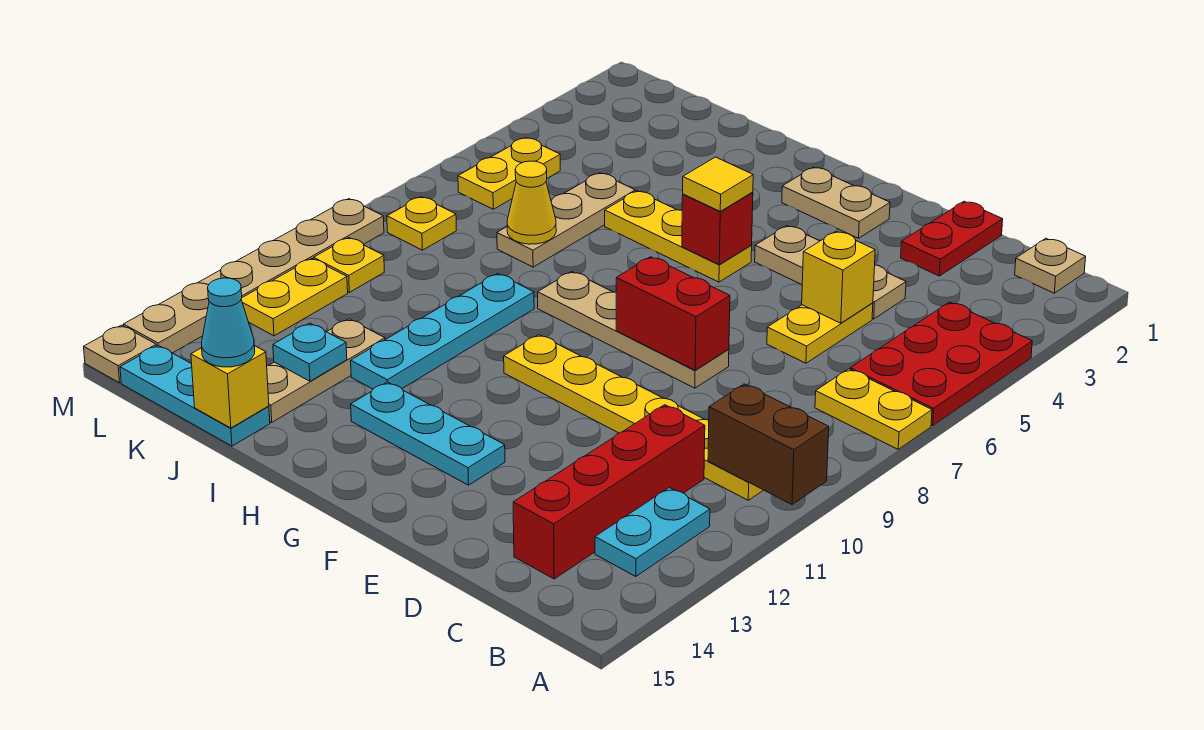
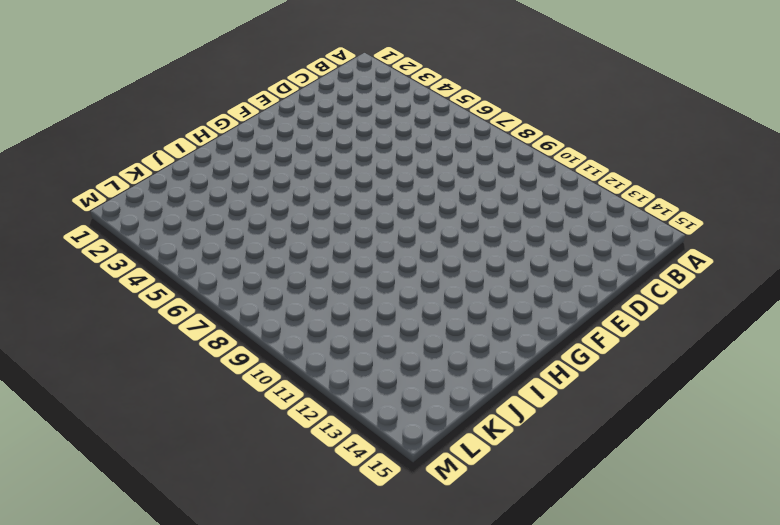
none -> red 2x3 plate [850,302,1032,426]
none -> yellow 1x2 plate [815,369,932,449]
none -> tan 1x1 plate [1015,238,1086,293]
none -> yellow 1x6 plate [504,335,763,500]

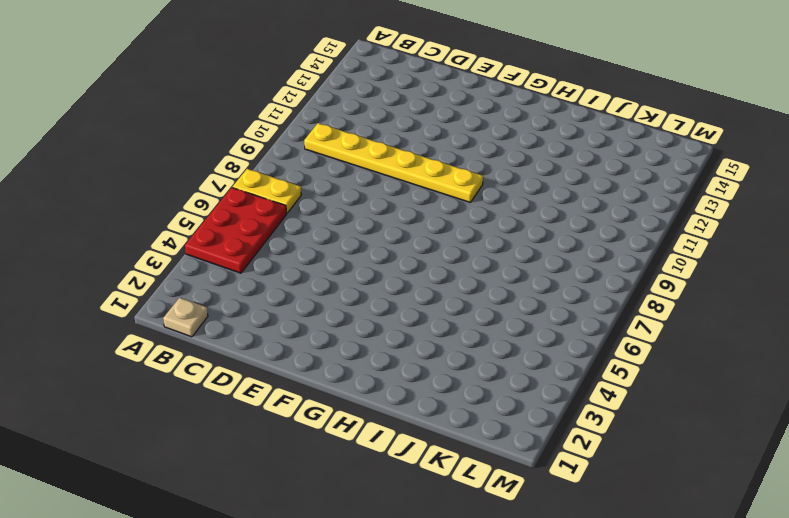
none -> cyan 1x2 plate [595,488,710,576]
none -> red 1x4 brick [513,405,705,579]
none -> red 1x2 plate [901,201,1003,276]
none -> tan 1x3 plate [755,226,906,319]

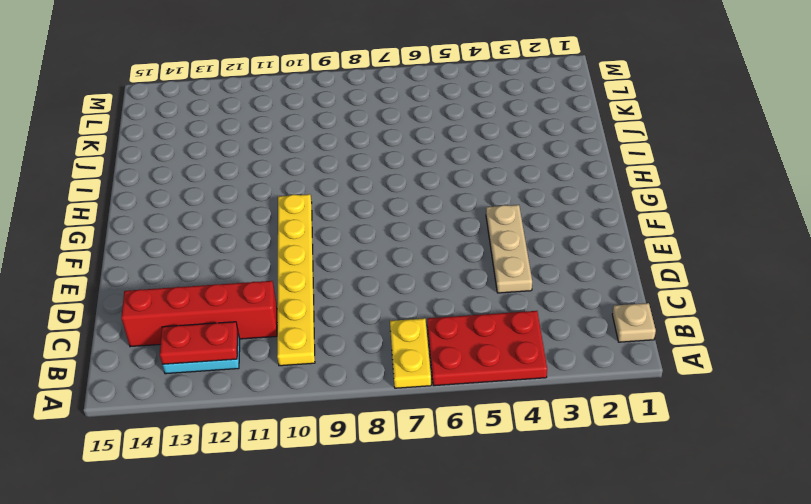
red 1x2 plate [160,322,238,364] -> red 1x2 plate moved to [901,201,1003,276]
none -> yellow 1x2 plate [767,303,873,363]
none -> tan 1x4 plate [538,271,729,388]
none -> tan 1x2 plate [782,167,890,238]
none -> cyan 1x3 plate [351,382,505,485]

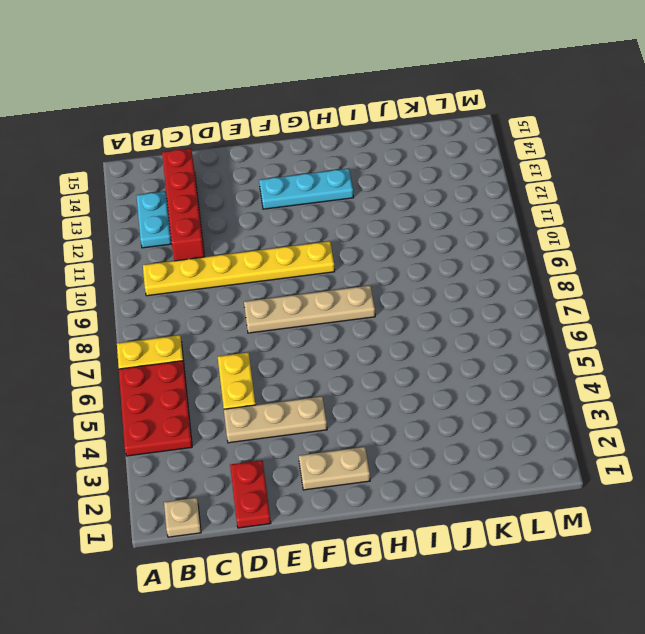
none -> yellow 1x3 plate [605,191,752,282]
none -> cyan 1x4 plate [351,274,534,389]
none -> tan 1x3 plate [497,173,635,267]
none -> tan 1x3 plate [267,319,385,422]

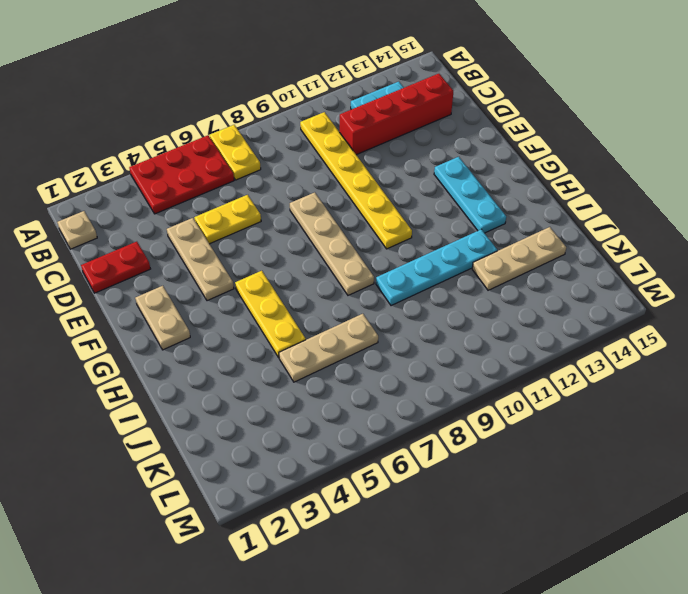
none -> cyan 1x3 plate [120,345,270,446]
none -> yellow 1x2 plate [458,138,560,209]
none -> yellow 1x1 plate [387,197,456,250]
none -> yellow 1x1 plate [314,238,384,292]

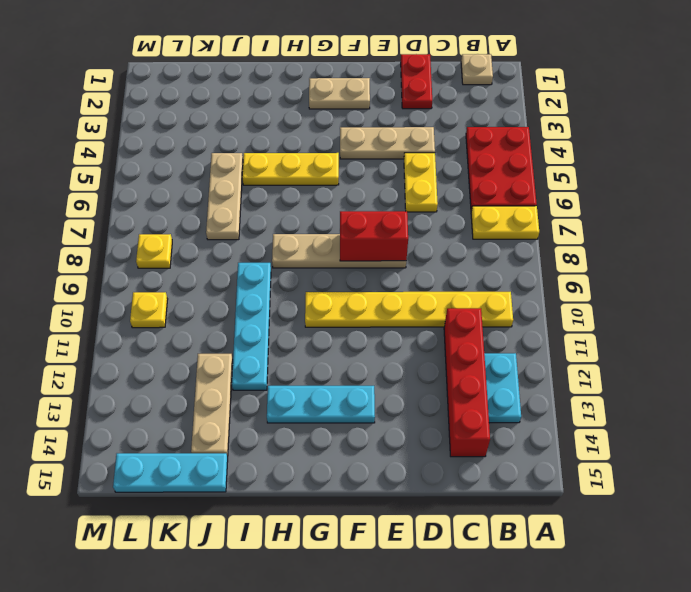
none -> yellow 1x2 plate [458,138,560,209]
none -> yellow 1x2 plate [241,258,348,336]
none -> tan 1x6 plate [124,199,384,353]
none -> tan 1x1 plate [84,325,156,383]

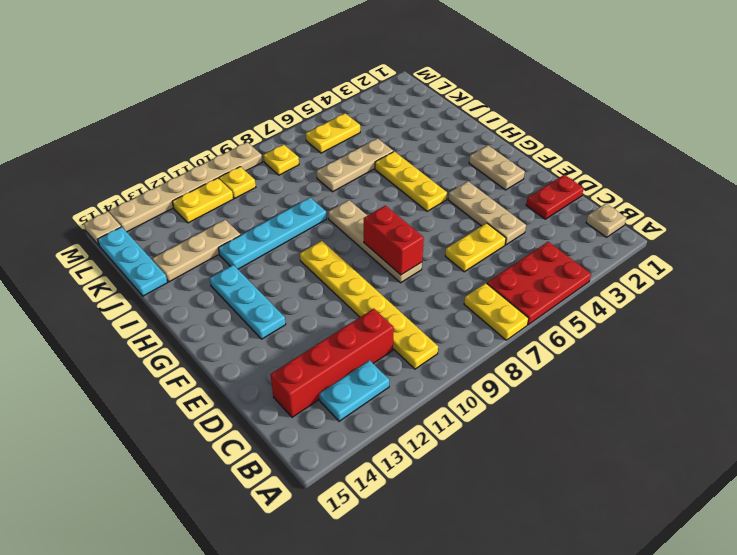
none -> brown 1x2 brick [708,384,829,505]
none -> yellow 1x1 brick [802,231,875,323]
none -> red 1x1 brick [682,192,753,265]
none -> yellow 1x1 cone [507,161,556,244]

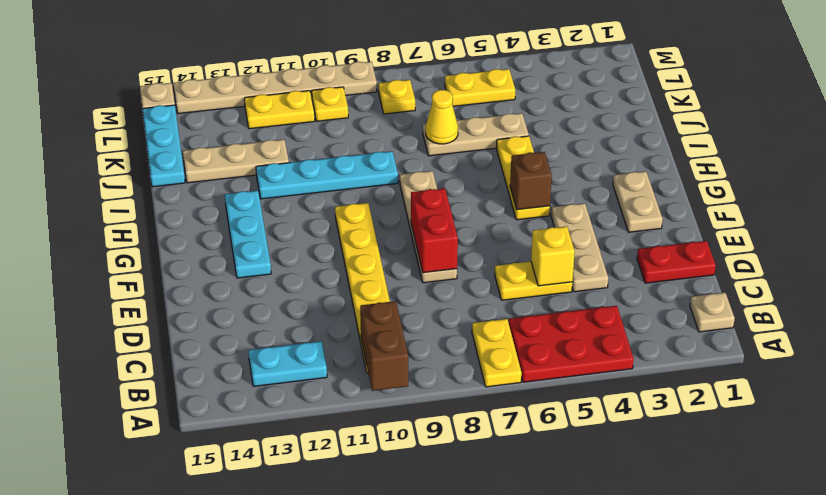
brown 1x1 brick [510,152,552,210] -> red 1x1 brick [682,192,753,265]
none -> red 1x4 brick [513,405,705,579]
none -> cyan 1x1 plate [273,323,347,381]
none -> yellow 1x1 brick [191,346,269,428]
none -> yellow 1x1 tile [683,157,753,211]

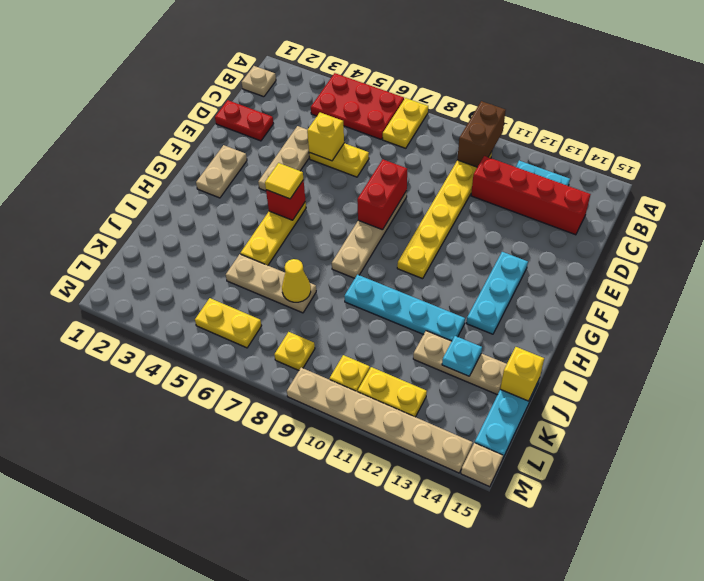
none -> cyan 1x1 cone [202,278,255,367]

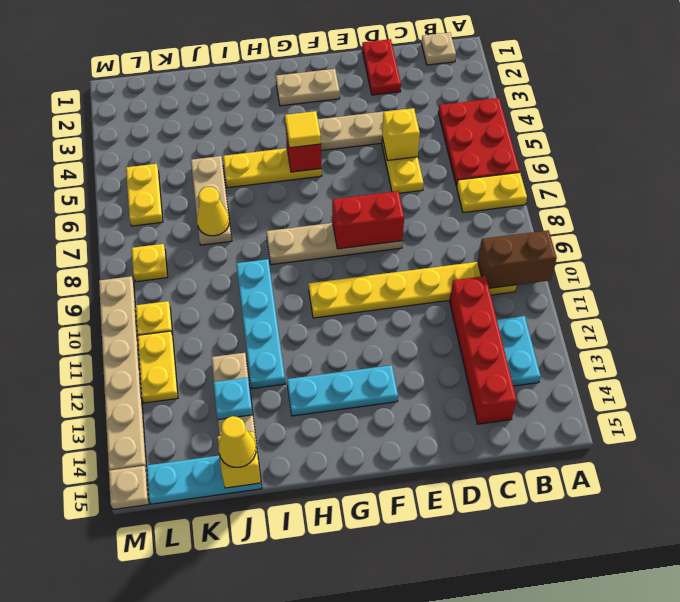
yellow 1x1 cone [218,416,256,467] -> cyan 1x1 cone [202,278,255,367]

